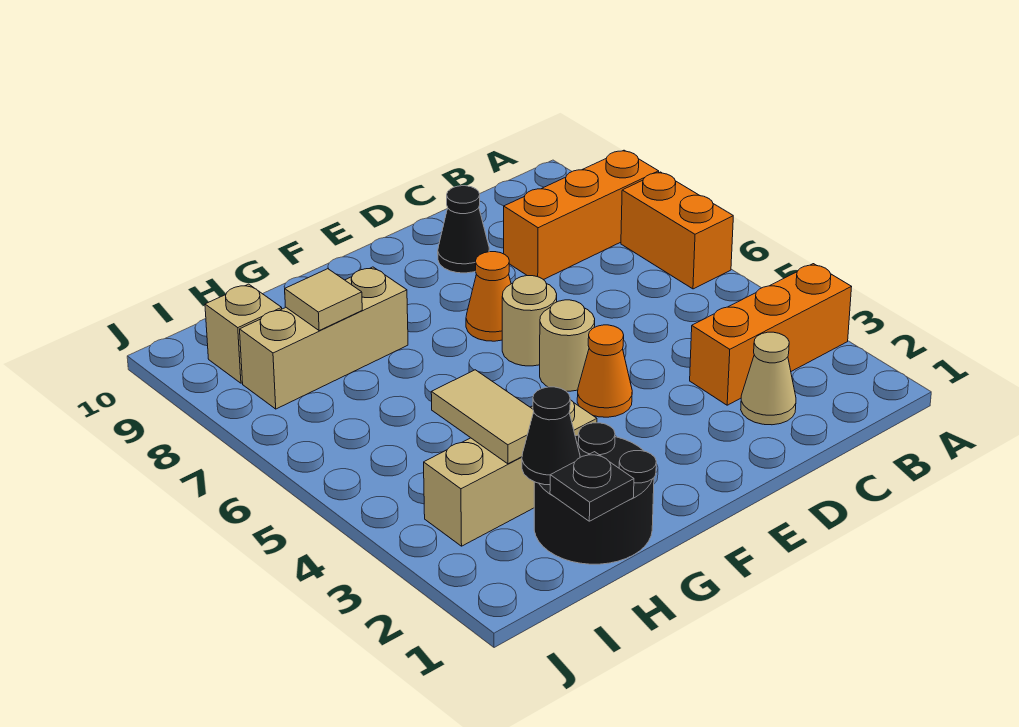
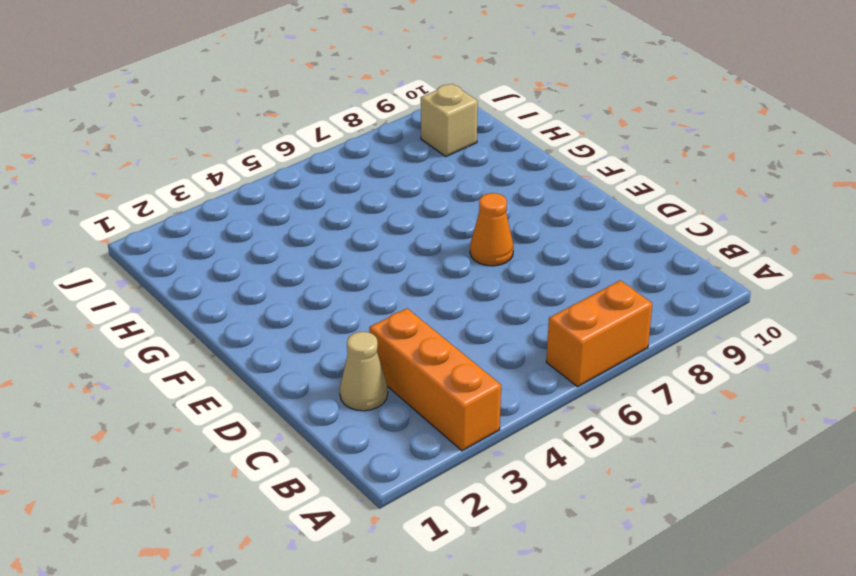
none -> orange 1x3 brick [504,150,659,280]
none -> black 1x1 cone [438,186,489,273]
none -> orange 1x1 cone [577,325,632,417]

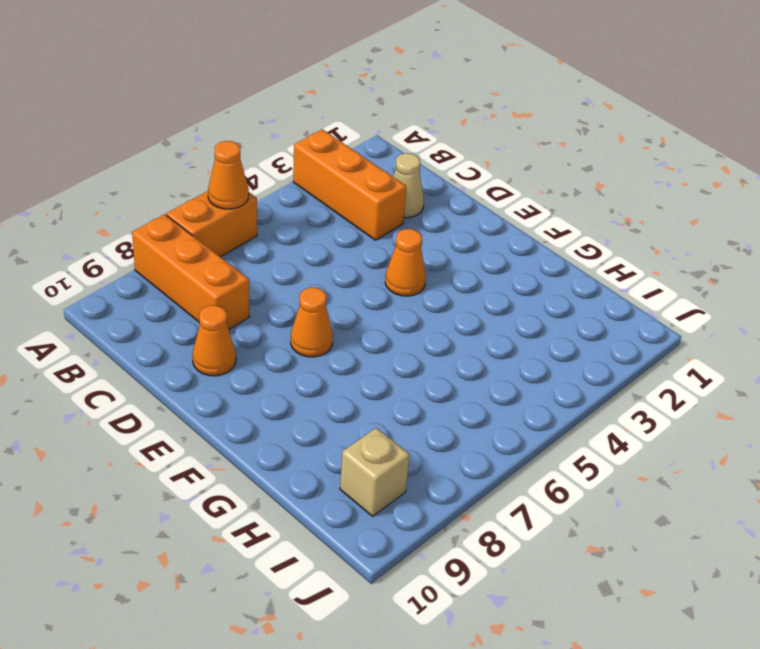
orange 1x1 cone [208,141,249,209] -> none
orange 1x1 cone [192,305,236,376] -> black 1x1 cone [438,186,489,273]
none -> tan 1x1 round brick [540,300,595,391]
none -> tan 1x1 round brick [502,276,557,366]
none -> black 2x2 round brick [534,423,656,564]

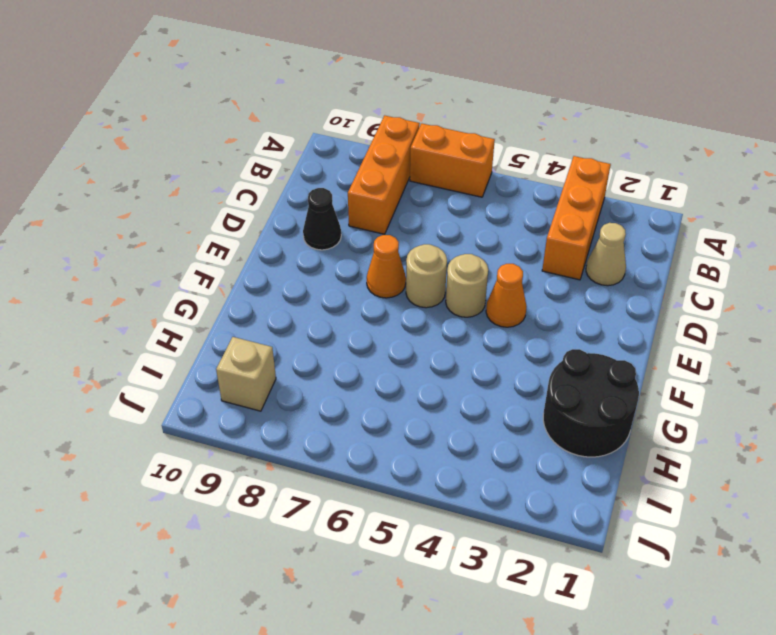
none -> tan 1x3 brick [424,400,597,546]
none -> tan 1x3 brick [240,267,408,409]
none -> black 1x1 plate [550,452,634,521]

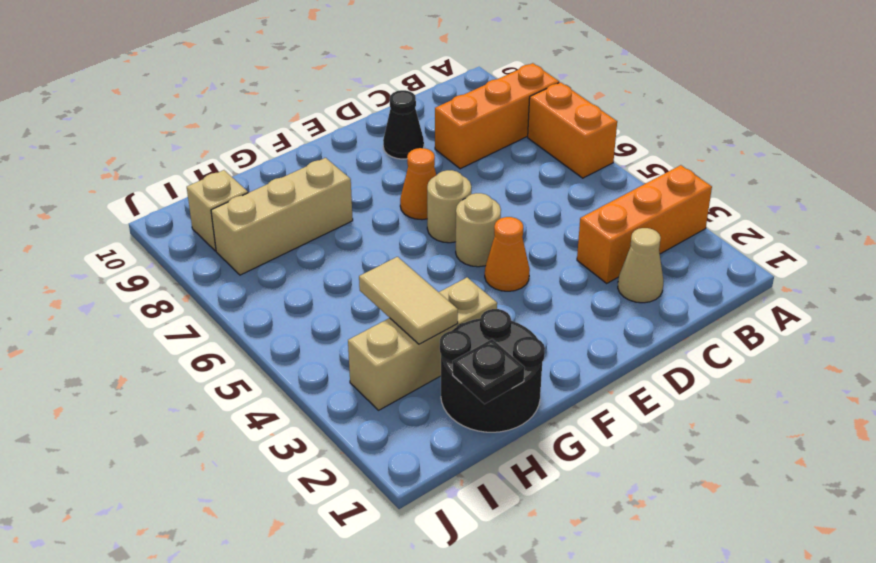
none -> black 1x1 cone [522,387,580,485]
none -> tan 1x1 tile [285,269,362,331]

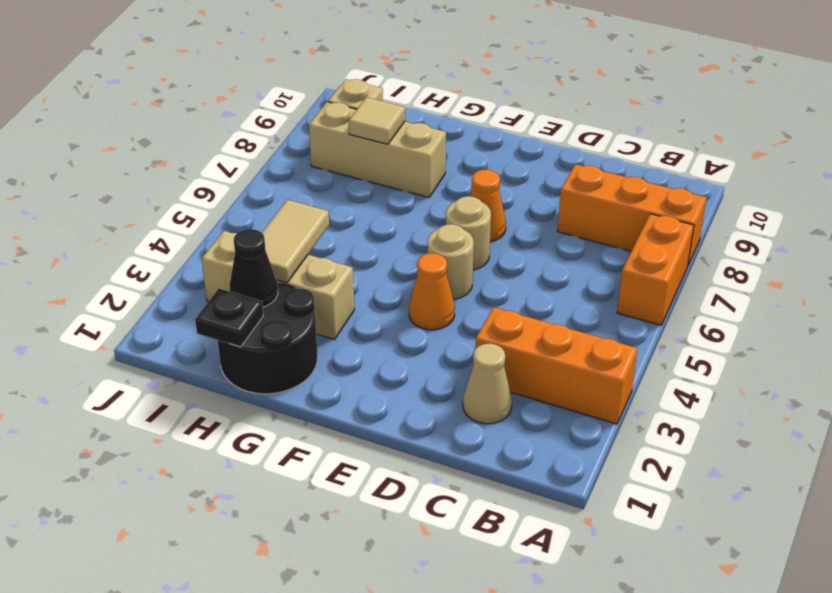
none -> black 1x1 cone [438,186,489,273]

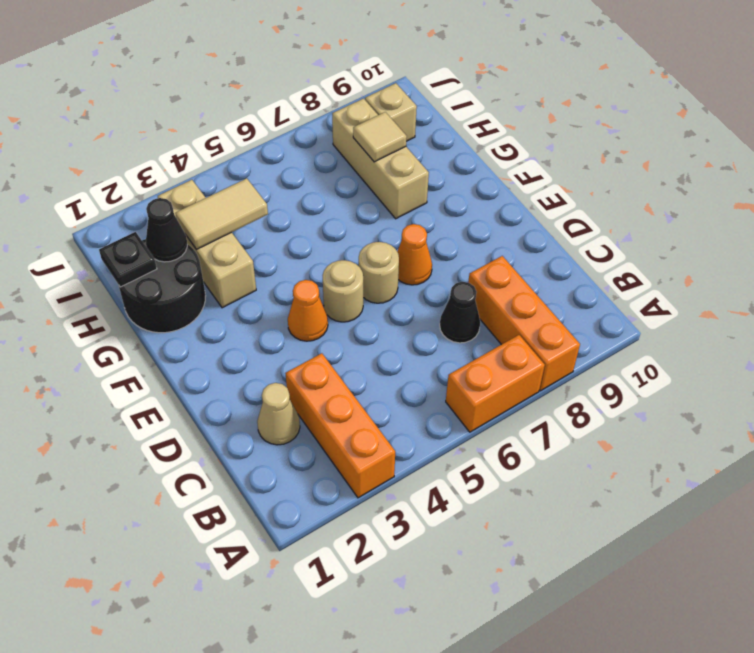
black 1x1 cone [440,282,480,343] -> black 1x1 cone moved to [438,186,489,273]

